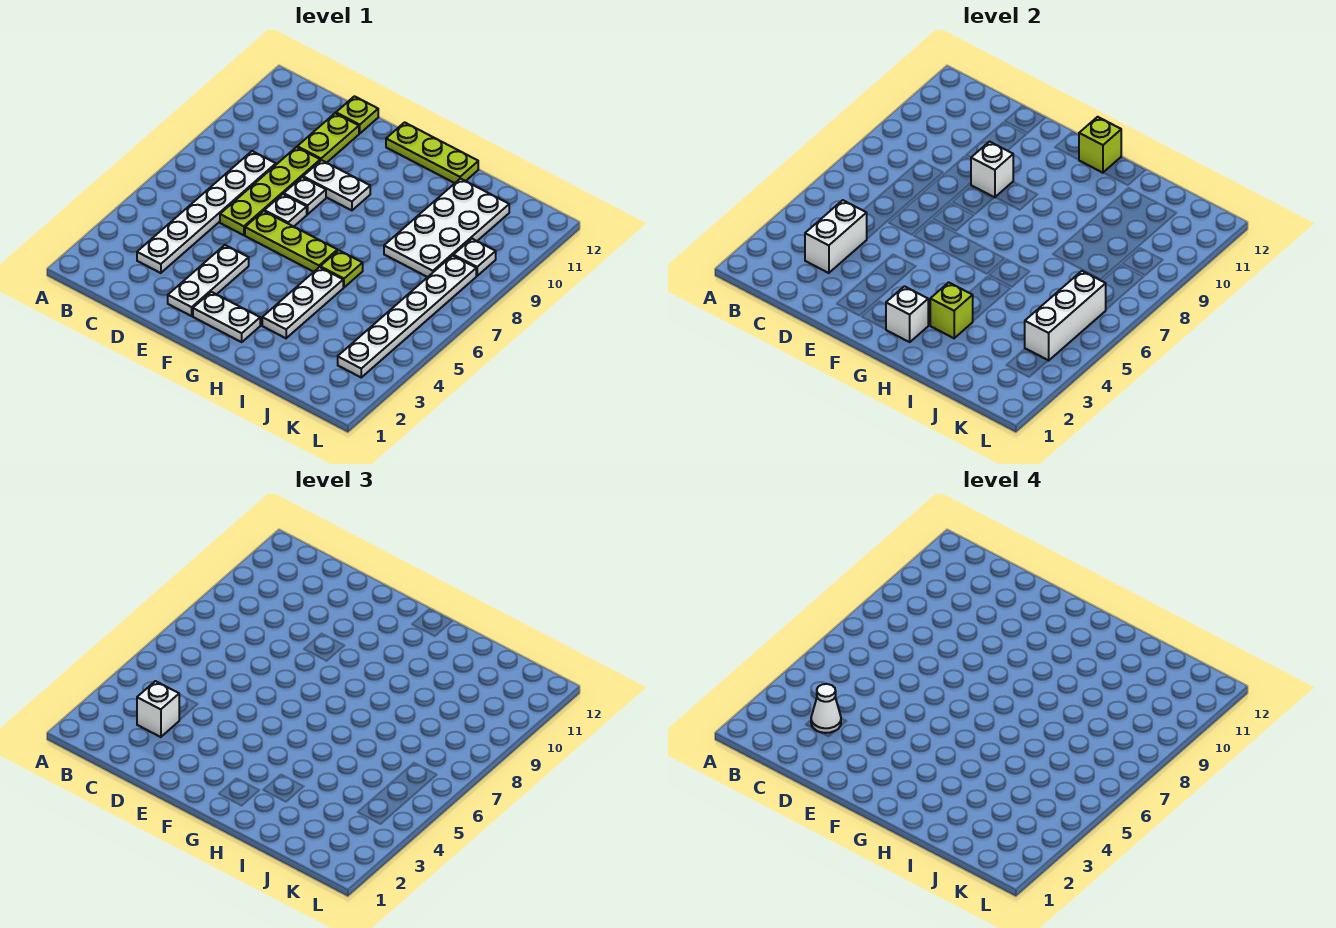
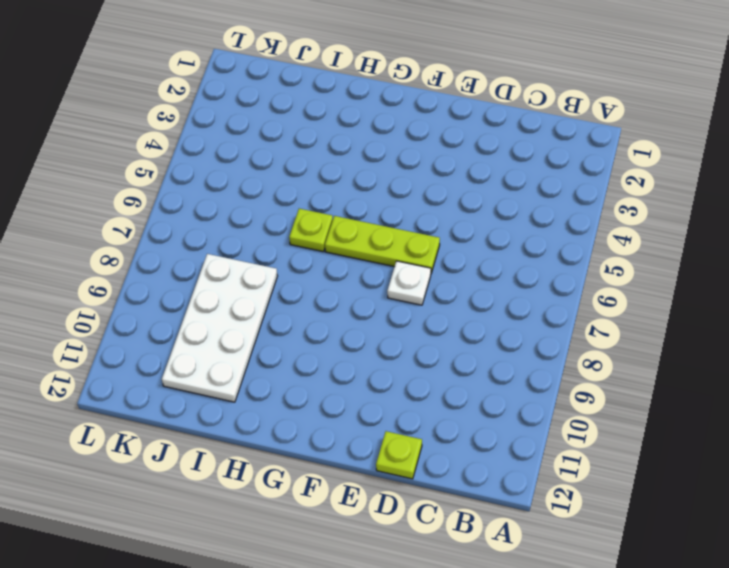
none -> white 1x6 plate [137,151,276,273]
none -> lime 1x4 plate [220,147,320,235]
none -> lime 1x2 plate [297,113,359,163]

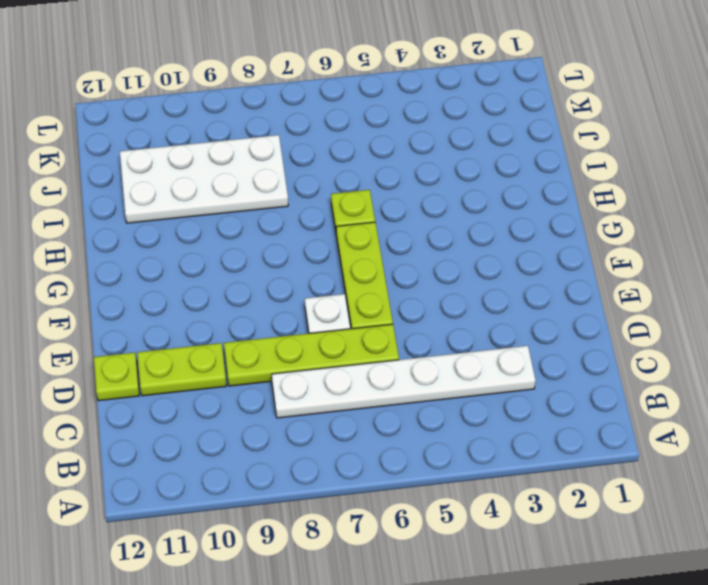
none -> white 1x3 plate [168,245,249,316]
none -> white 1x1 plate [284,177,326,214]
none -> white 1x2 plate [303,160,370,210]

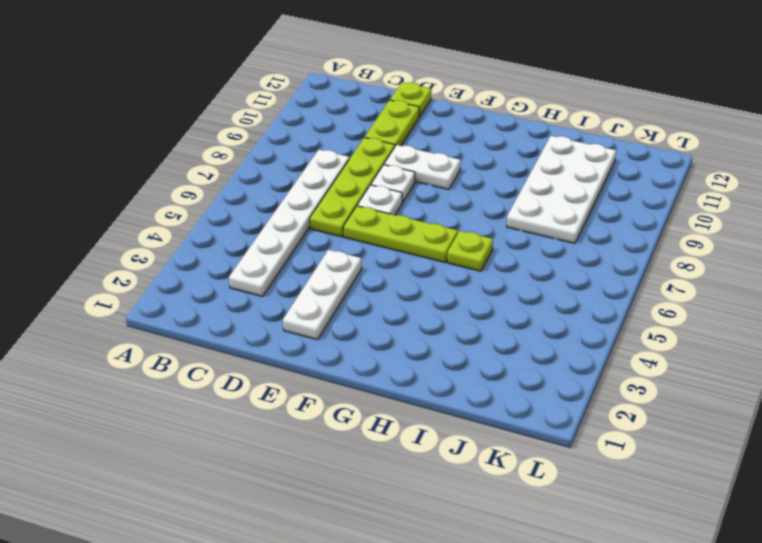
none -> white 1x2 plate [193,292,260,342]
none -> lime 1x3 plate [386,122,478,183]
none -> white 1x3 plate [262,267,343,338]

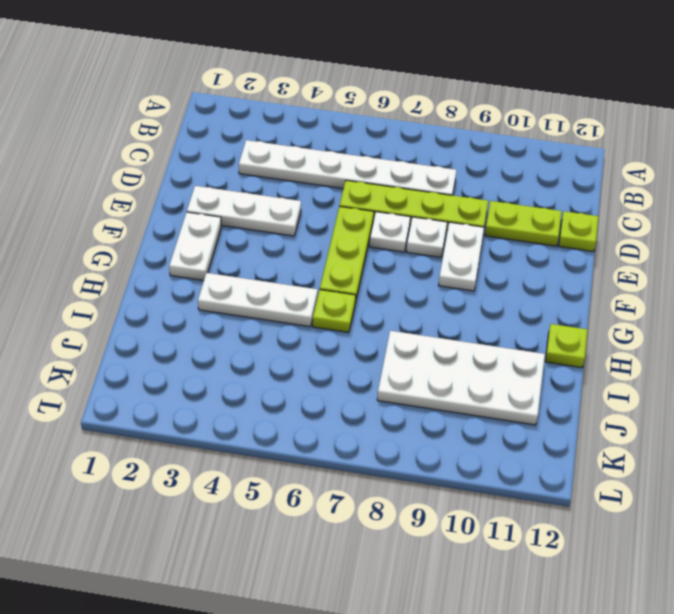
lime 1x1 plate [545,324,588,368] -> lime 1x3 plate [386,122,478,183]
none -> white 1x6 plate [338,256,476,377]
none -> white 1x1 plate [453,239,496,276]
none -> white 1x2 brick [805,200,867,273]

